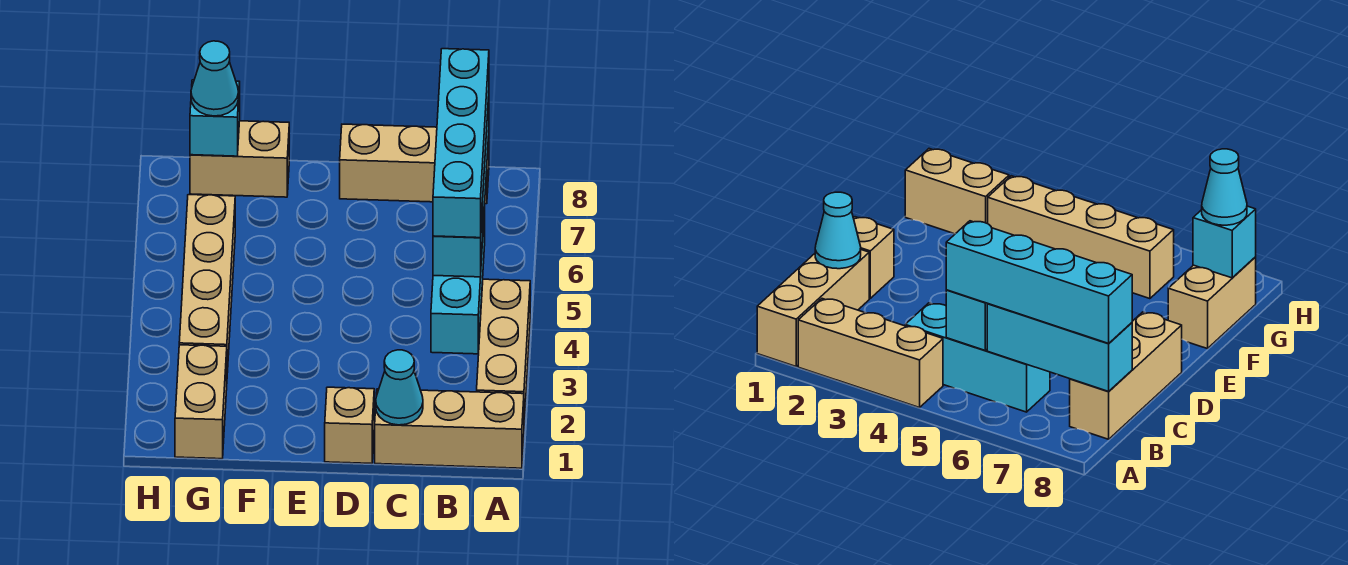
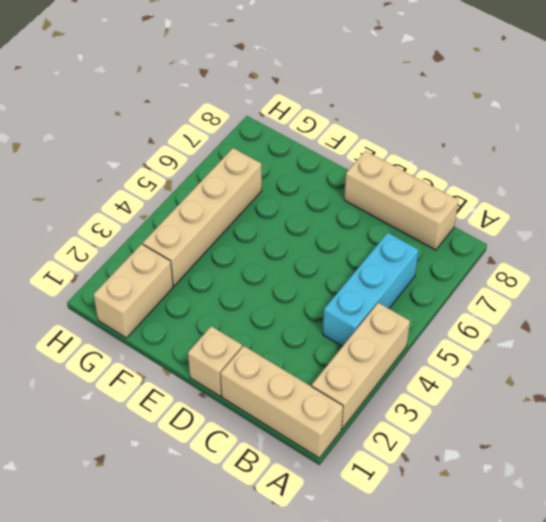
none -> tan 1x2 brick [190,121,289,197]
none -> cyan 1x1 brick [433,203,483,277]
none -> cyan 1x3 brick [987,304,1132,391]

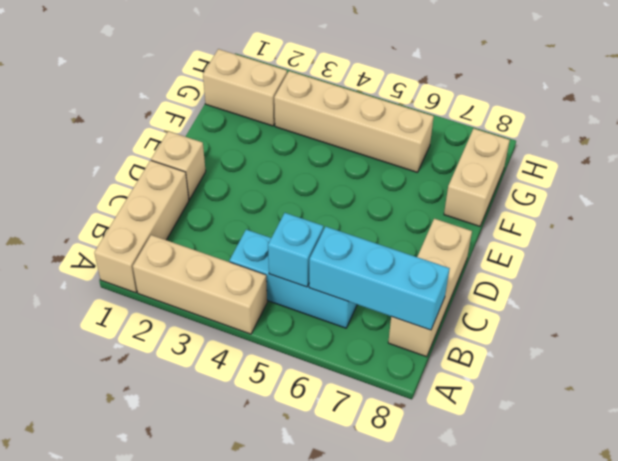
none -> cyan 1x1 cone [376,350,423,425]
none -> cyan 1x1 brick [190,80,240,156]
none -> cyan 1x4 brick [433,49,489,238]

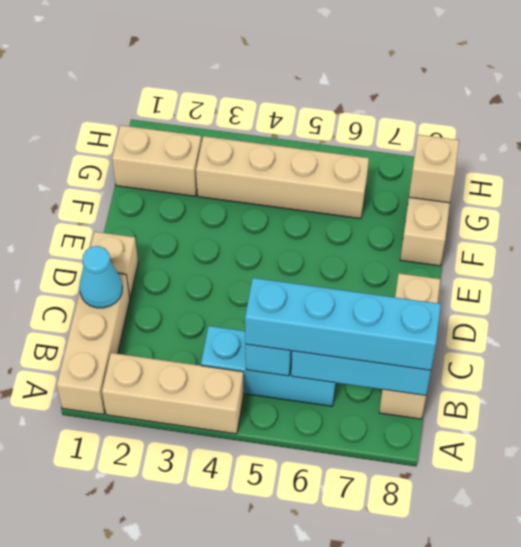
tan 1x1 brick [409,135,459,203] -> cyan 1x1 brick [190,80,240,156]
none -> cyan 1x1 cone [191,41,239,116]

